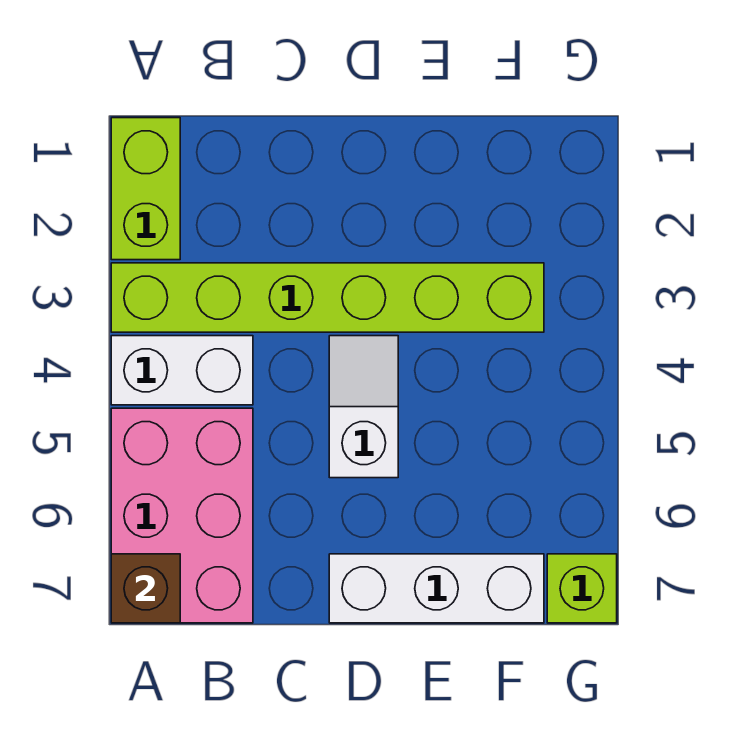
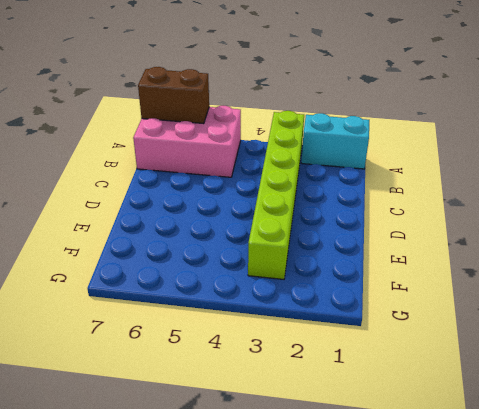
cyan 1x2 brick [301,113,369,169] -> lime 1x2 brick [111,118,180,260]
brown 1x2 brick [138,67,209,124] -> brown 1x1 brick [111,554,180,623]
none -> white 1x2 brick [111,336,253,405]
none -> white 1x2 slope [329,336,398,478]

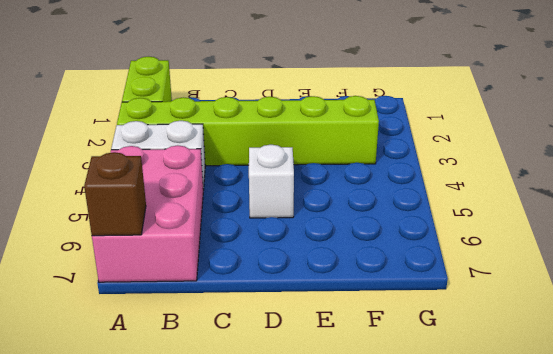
none -> white 1x3 brick [329,554,544,623]
none -> lime 1x1 brick [547,554,617,623]

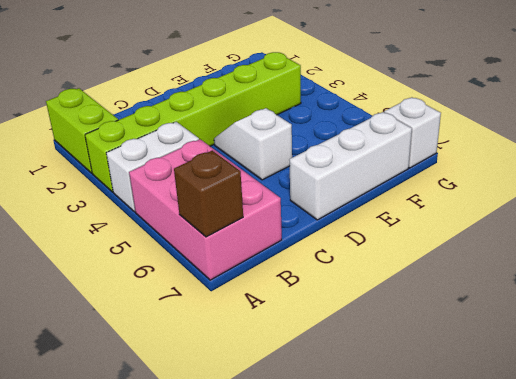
white 1x1 brick [384,97,441,168] -> lime 1x1 brick [547,554,617,623]

